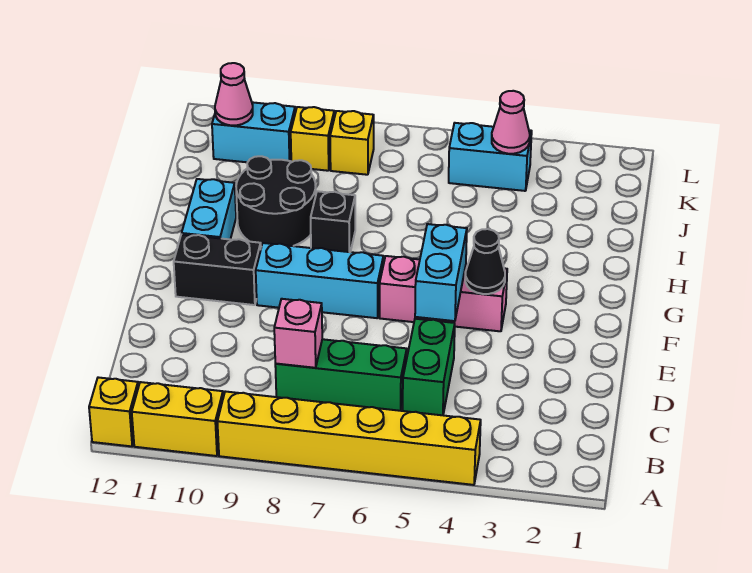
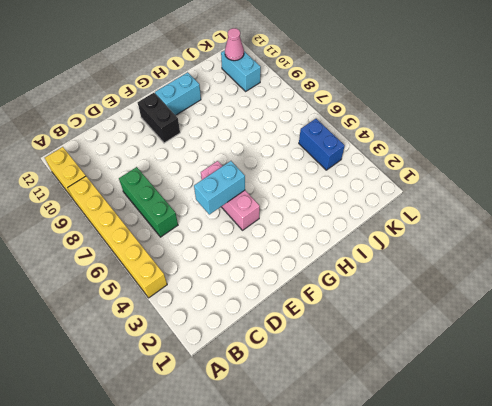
blue 1x2 brick [299,119,345,170] -> cyan 1x2 brick [449,123,532,191]
none -> yellow 1x1 brick [89,377,138,446]
none -> green 1x2 brick [403,319,455,415]
none -> cyan 1x3 brick [256,243,383,318]

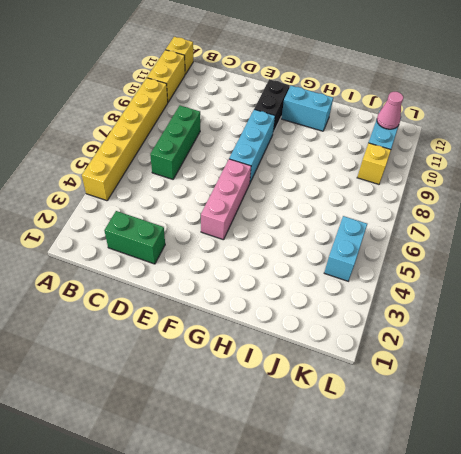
green 1x2 brick [104,211,165,264] -> green 1x2 brick moved to [403,319,455,415]
none -> black 1x1 brick [311,191,355,252]
none -> black 2x2 round brick [236,156,316,247]
none -> yellow 1x1 brick [330,111,374,175]

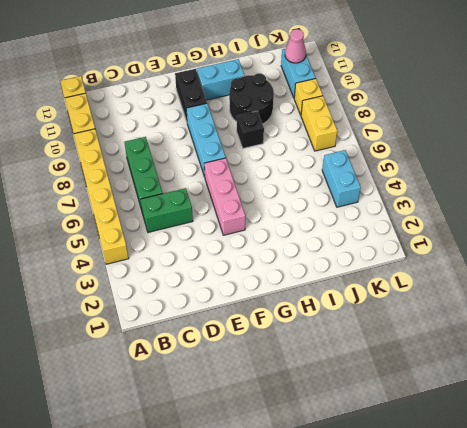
yellow 1x2 brick [301,96,337,151] -> yellow 1x1 brick [330,111,374,175]
none -> pink 1x1 brick [274,299,322,368]
none -> cyan 1x2 brick [415,224,467,321]
none -> black 1x1 cone [465,229,505,294]

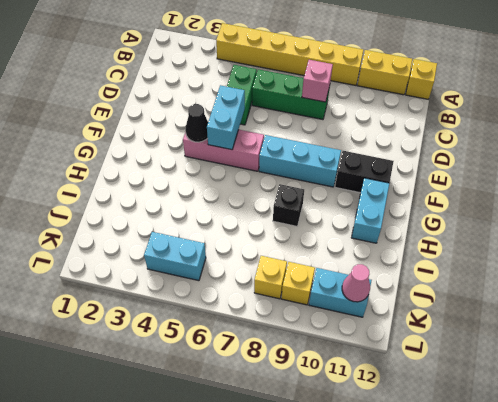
none -> black 2x2 round brick [236,156,316,247]
none -> pink 1x1 cone [492,91,530,154]

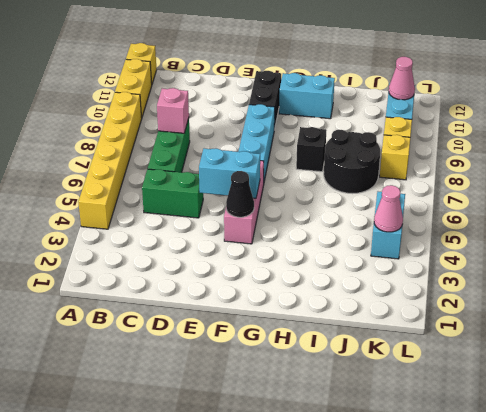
black 2x2 round brick [324,130,380,194] -> black 2x2 round brick moved to [236,156,316,247]

